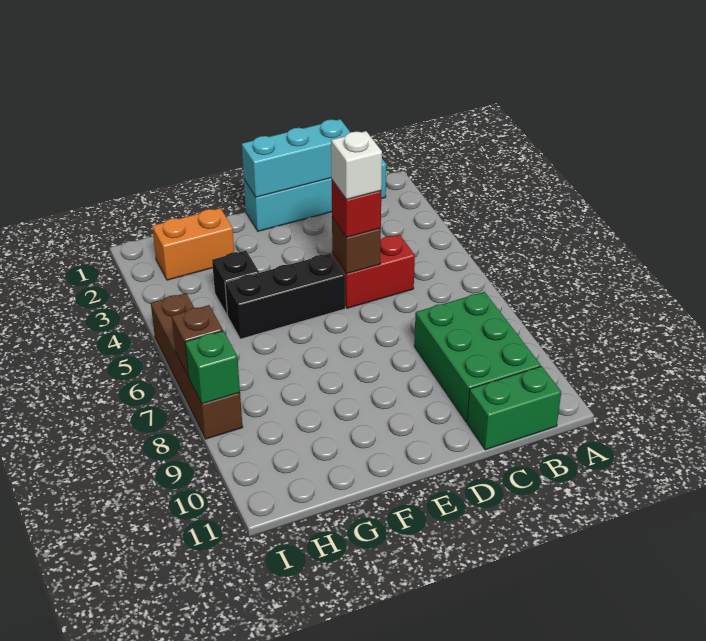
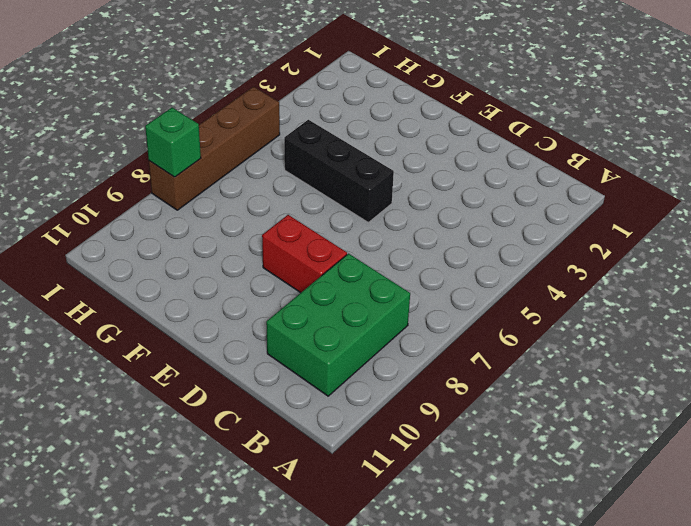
red 1x2 brick [262,215,347,293] -> red 1x2 brick moved to [332,234,415,308]
none -> cyan 1x4 brick [244,159,386,231]
none -> green 1x2 brick [467,366,561,450]
none -> orange 1x2 brick [152,208,234,280]

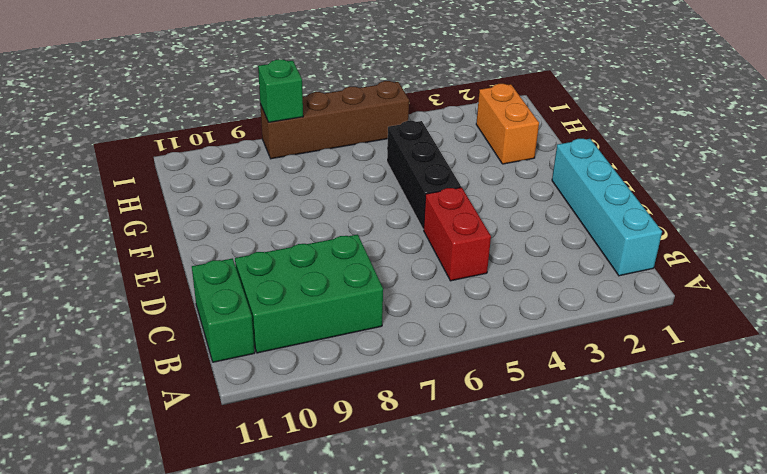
none -> black 1x1 brick [212,251,259,315]
none -> cyan 1x3 brick [242,119,350,197]
none -> brown 1x1 brick [332,217,381,274]

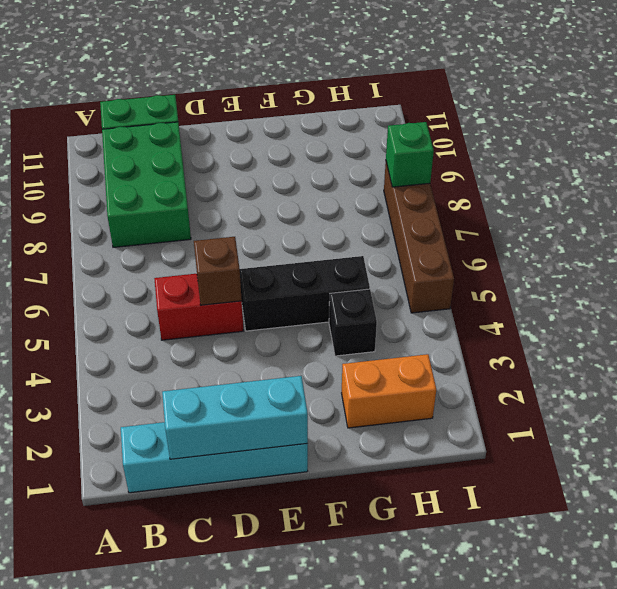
none -> brown 1x1 brick [172,305,223,376]
none -> red 1x1 brick [332,180,381,237]
none -> white 1x1 brick [331,131,382,200]

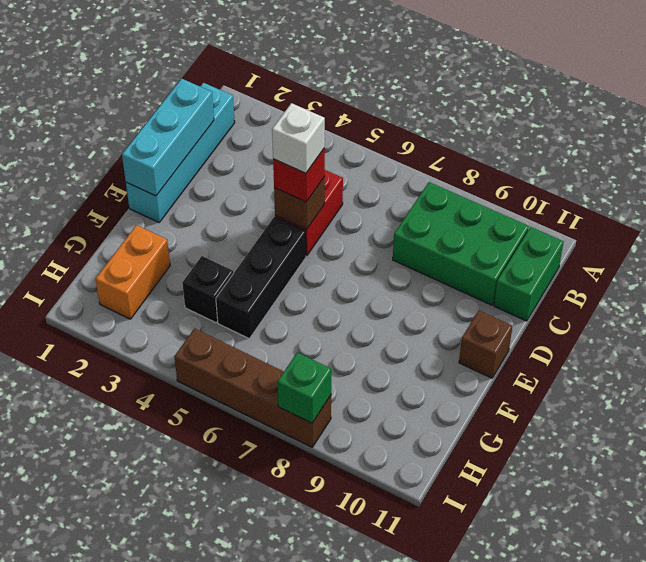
brown 1x1 brick [459,310,512,378] -> brown 1x1 brick moved to [172,305,223,376]

